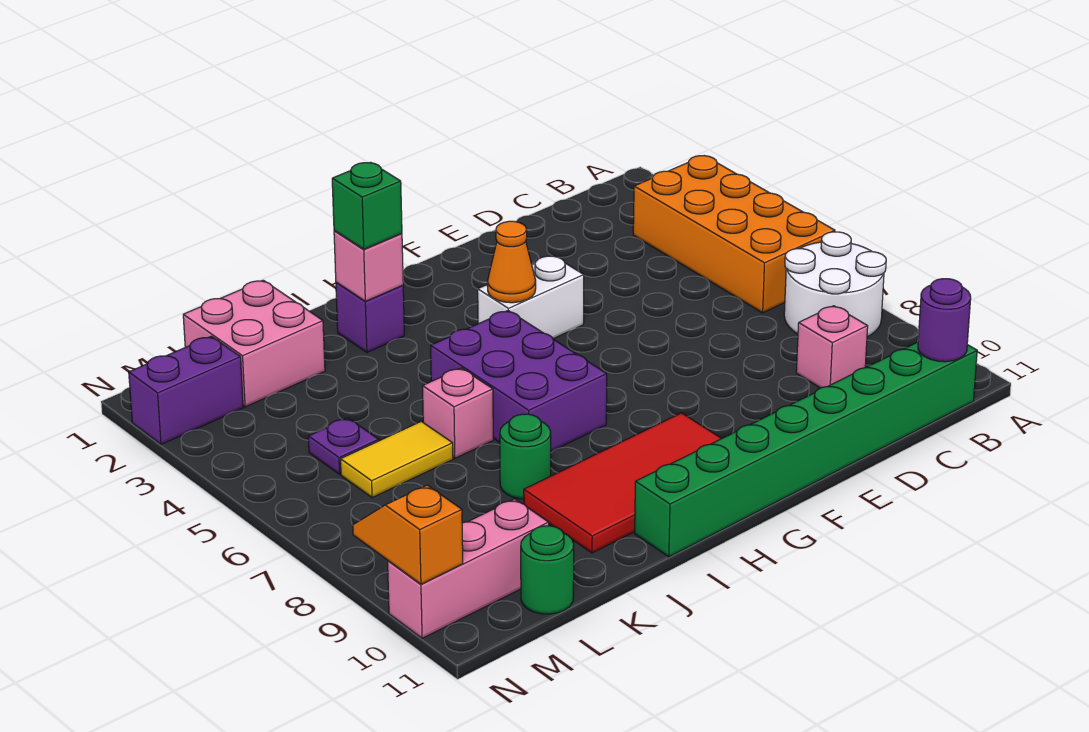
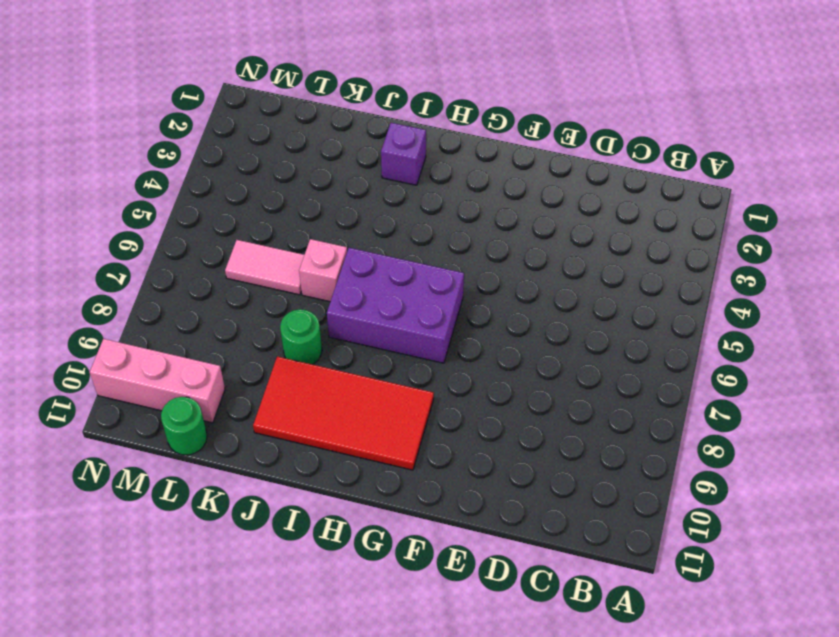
purple 2x3 brick [327,248,464,363] -> purple 2x3 brick turned to [431,311,607,451]
pink 1x2 tile [225,240,304,295] -> yellow 1x2 tile [341,421,453,498]
none -> orange 2x4 brick [633,156,835,313]
none -> white 2x2 round brick [784,232,886,337]
none -> green 1x8 brick [635,342,977,557]

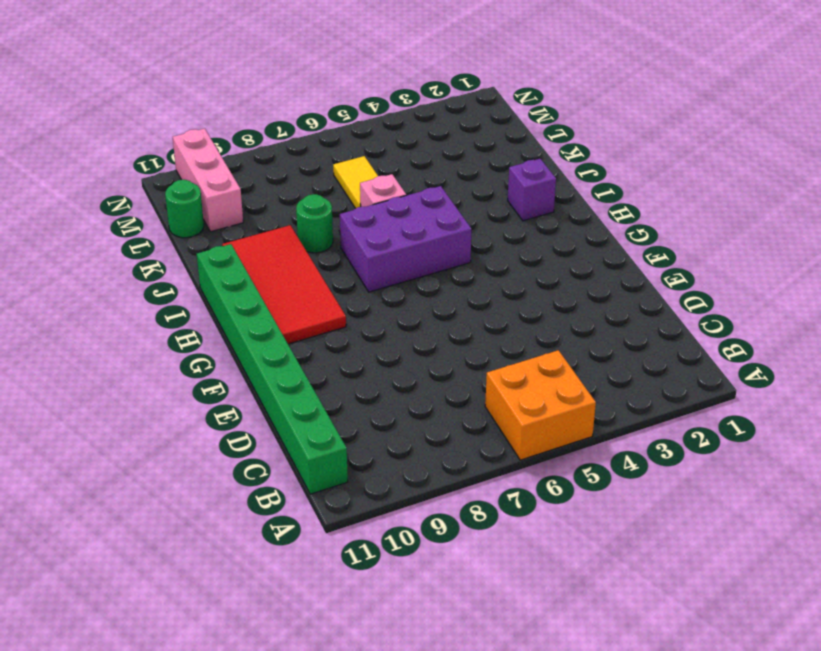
orange 2x2 brick [485,350,596,460] -> orange 2x4 brick [633,156,835,313]
none -> white 2x2 round brick [784,232,886,337]
none -> pink 1x1 brick [796,306,868,388]
none -> white 1x2 brick [478,256,584,339]

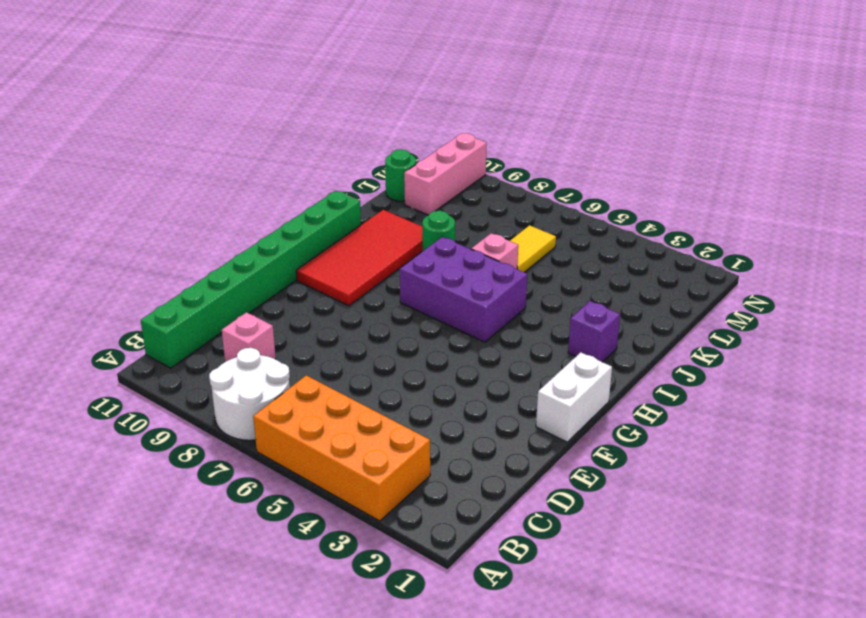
white 1x2 brick [536,352,612,442] -> white 1x2 brick moved to [478,256,584,339]
none -> pink 2x2 brick [183,280,325,407]
none -> purple 1x1 plate [308,418,379,474]
none -> purple 1x2 brick [129,336,243,444]

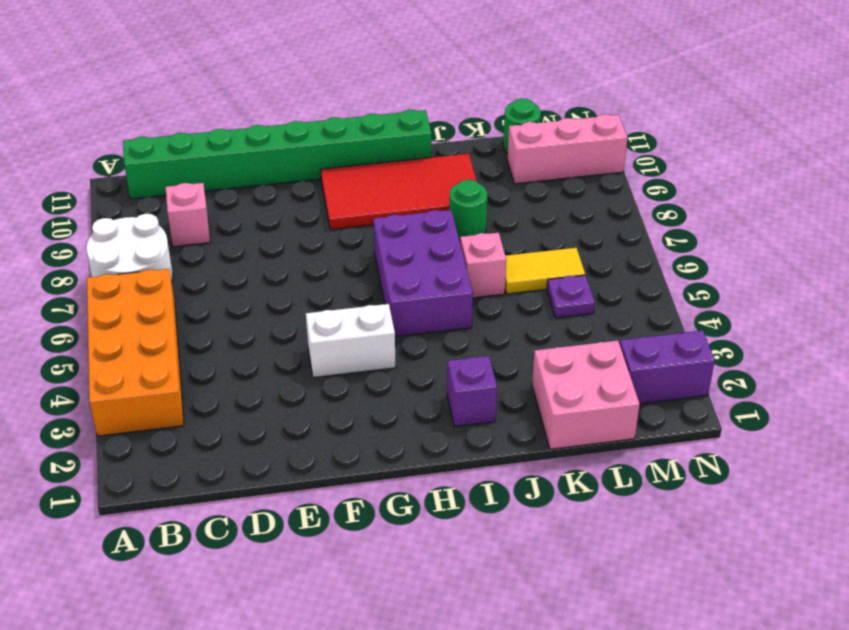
none -> purple 1x1 round brick [918,279,971,362]
none -> orange 1x1 cone [487,221,536,303]
none -> pink 1x1 brick [334,231,403,301]

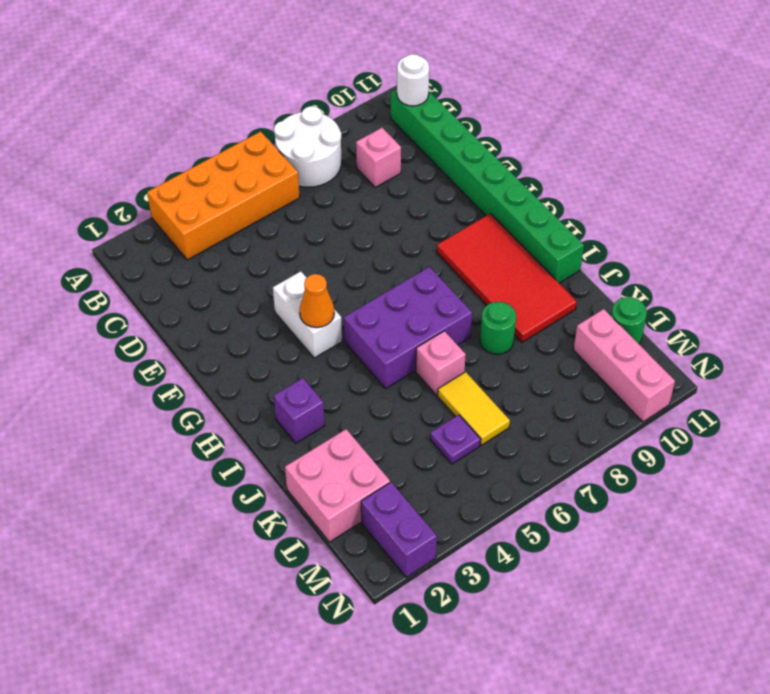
white 1x1 round brick [397,54,429,106] -> purple 1x1 round brick [918,279,971,362]
none -> pink 1x1 brick [334,231,403,301]
none -> orange 1x2 slope [353,485,463,584]
none -> green 1x1 brick [332,162,402,249]

